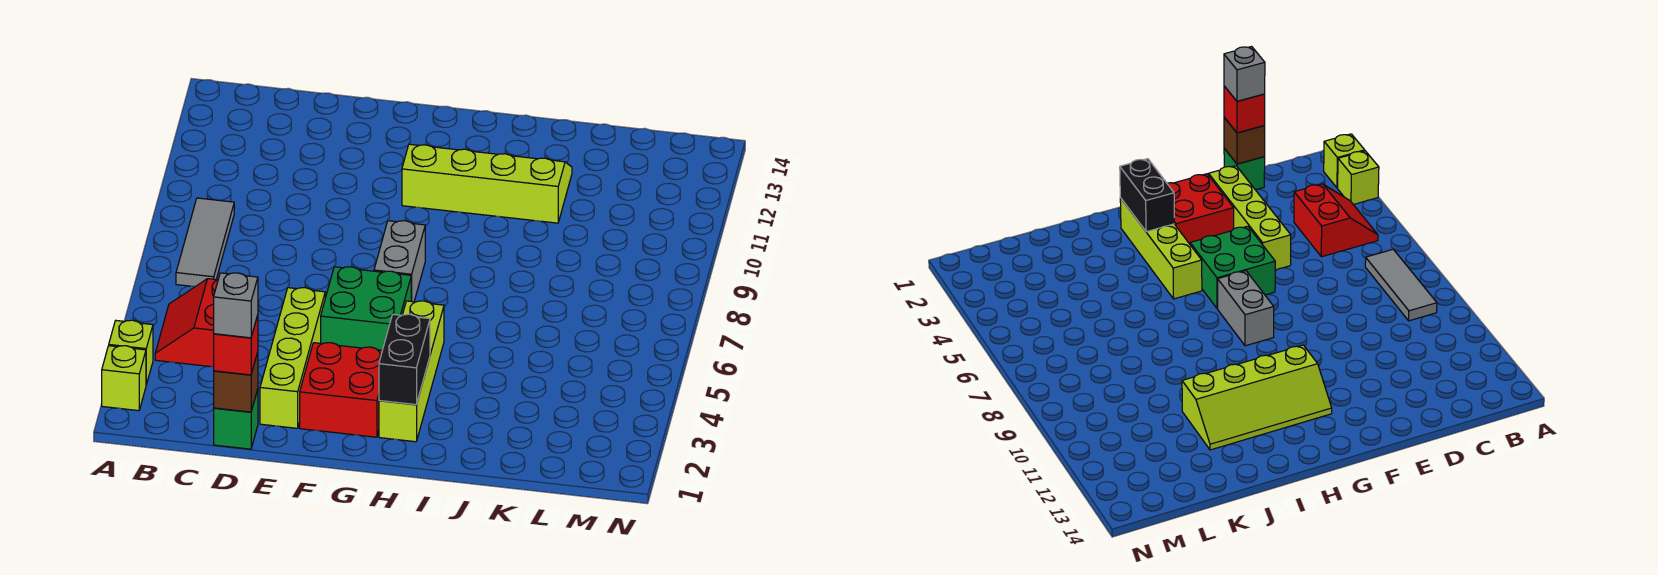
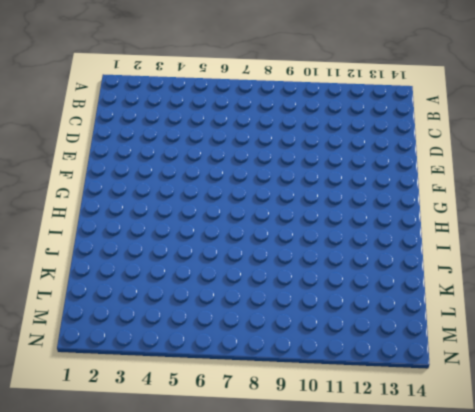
none -> lime 1x1 brick [102,346,146,411]
none -> lime 1x1 brick [109,320,153,385]
none -> red 2x2 slope [155,279,218,367]

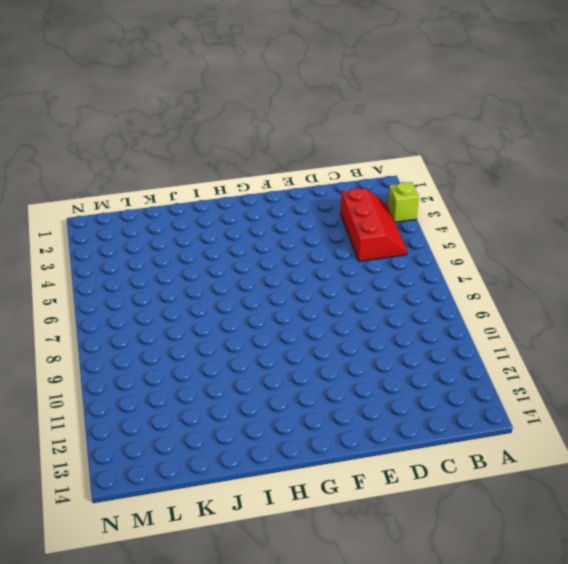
red 2x3 slope [341,188,407,261] -> red 2x2 slope [155,279,218,367]
none -> lime 1x1 brick [102,346,146,411]
none -> grey 1x3 tile [176,198,234,287]
none -> green 1x1 brick [214,389,258,449]

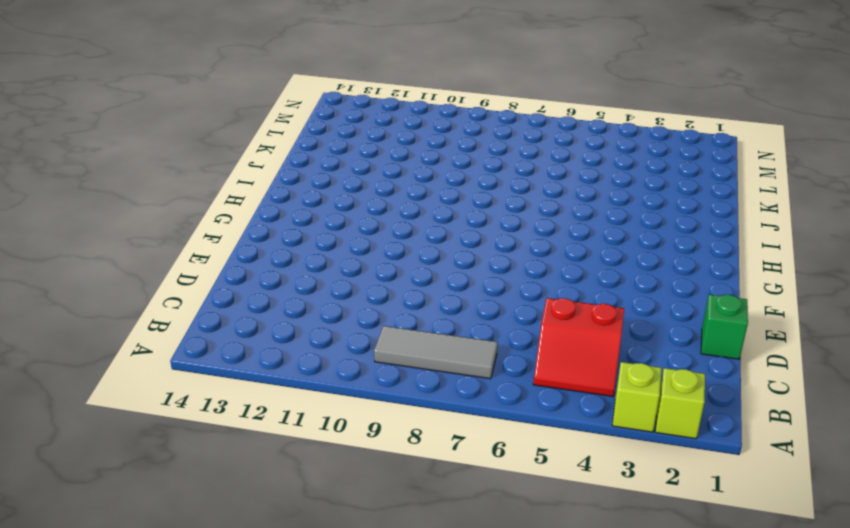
none -> lime 1x4 brick [260,288,325,428]
none -> red 2x2 brick [300,343,382,437]
none -> green 2x2 brick [321,267,411,350]

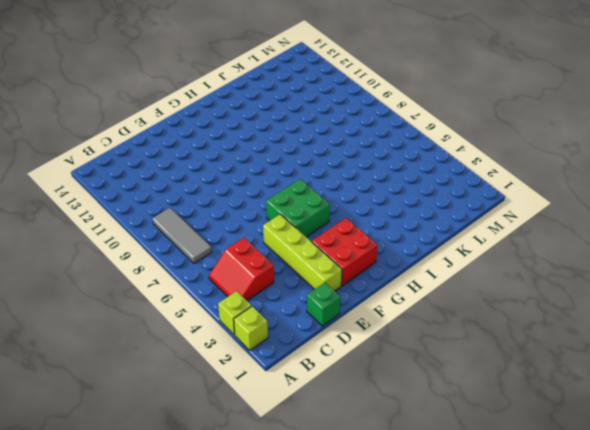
none -> grey 1x2 brick [374,221,425,302]
none -> lime 2x4 slope [402,144,572,223]
none -> lime 1x4 brick [379,301,444,442]

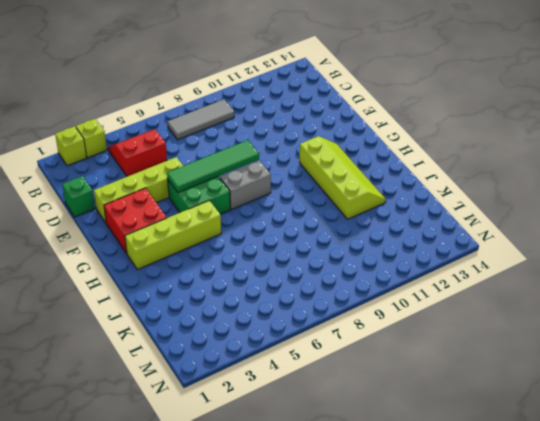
green 1x4 tile [167,140,259,193] -> none
none -> brown 1x1 brick [214,352,258,412]
none -> black 1x2 brick [379,314,430,405]
none -> red 1x1 brick [214,315,258,375]

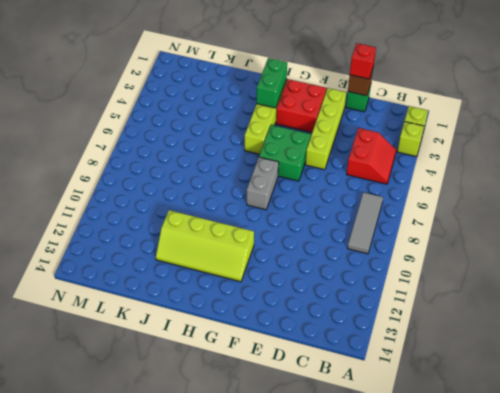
green 1x2 brick [257,58,287,108] -> black 1x2 brick [379,314,430,405]
none -> grey 1x1 brick [214,273,258,338]

